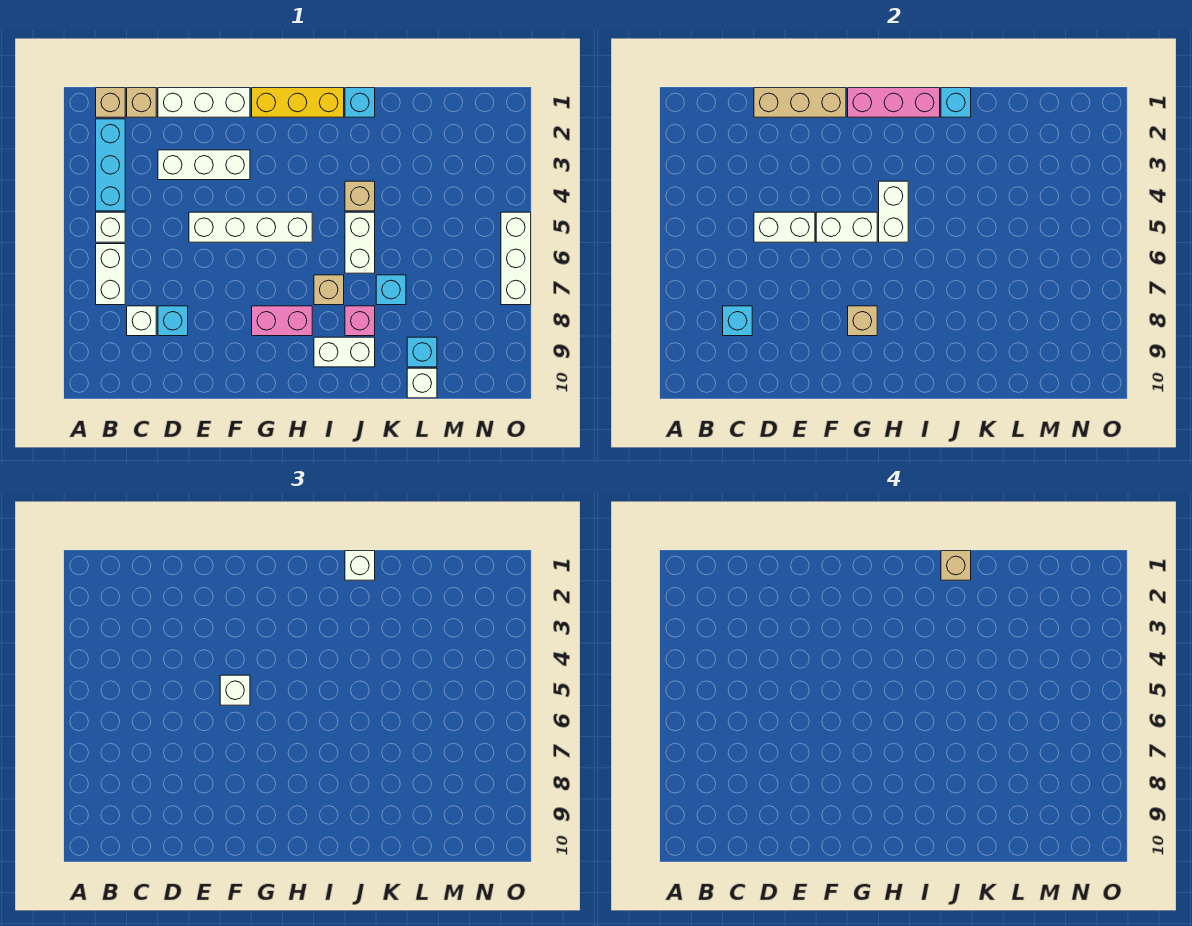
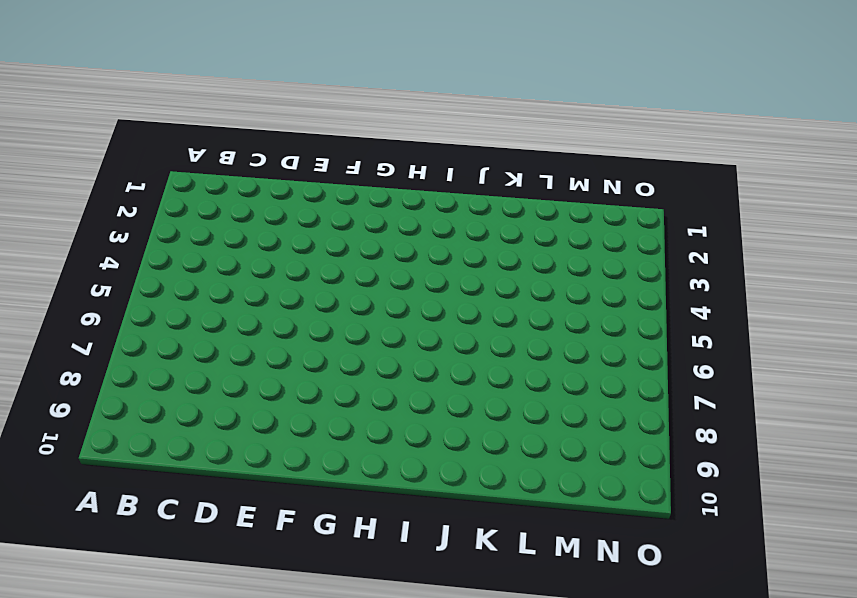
none -> tan 1x1 brick [96,88,125,117]
none -> cyan 1x3 brick [96,119,125,211]
none -> white 1x1 brick [96,212,125,242]
none -> white 1x2 brick [96,244,125,305]

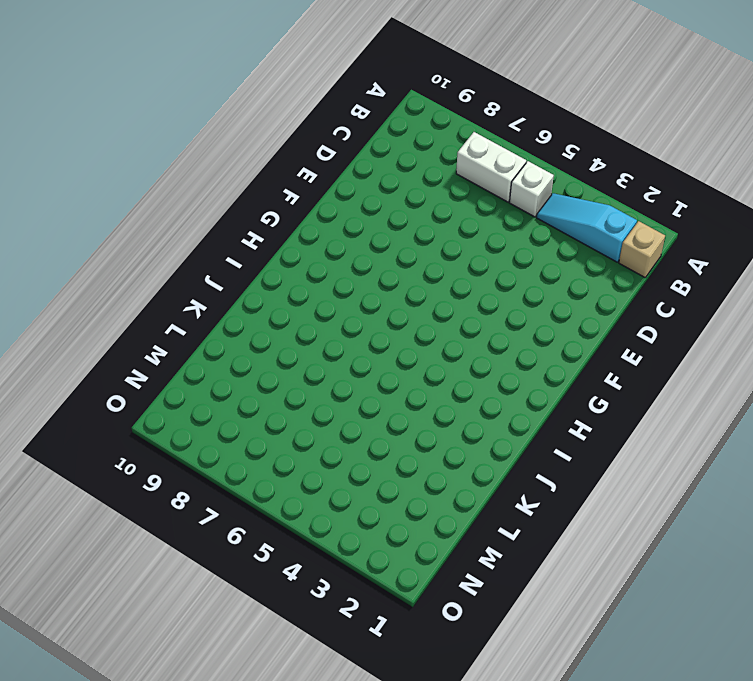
cyan 1x3 slope [536,193,637,262] -> cyan 1x3 brick [96,119,125,211]
none -> tan 1x1 brick [127,88,156,117]
none -> white 1x1 brick [127,306,156,336]
none -> white 1x3 brick [158,88,250,117]
none -> white 1x3 brick [158,150,250,180]

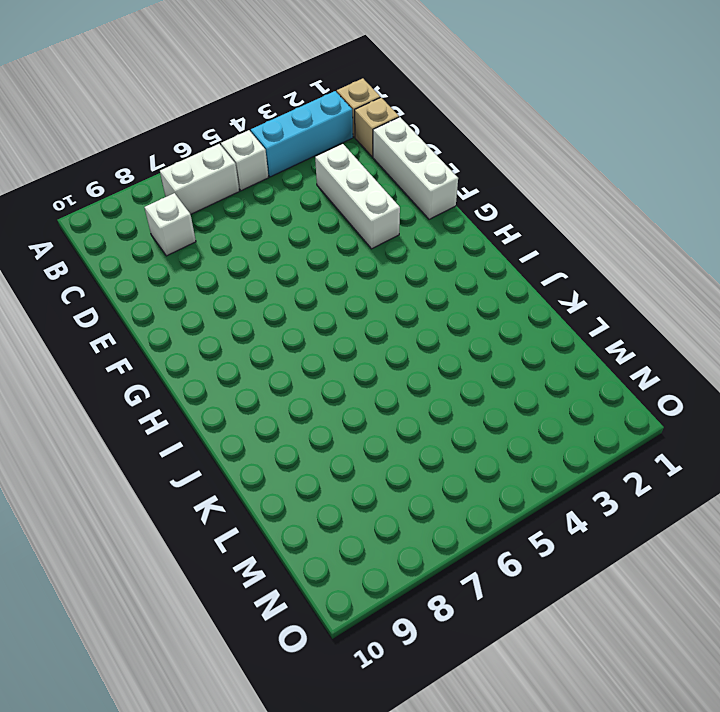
none -> cyan 1x1 brick [158,306,188,336]
none -> white 1x4 brick [189,212,312,242]
none -> yellow 1x3 brick [252,88,344,117]
none -> pink 1x2 brick [252,306,312,336]

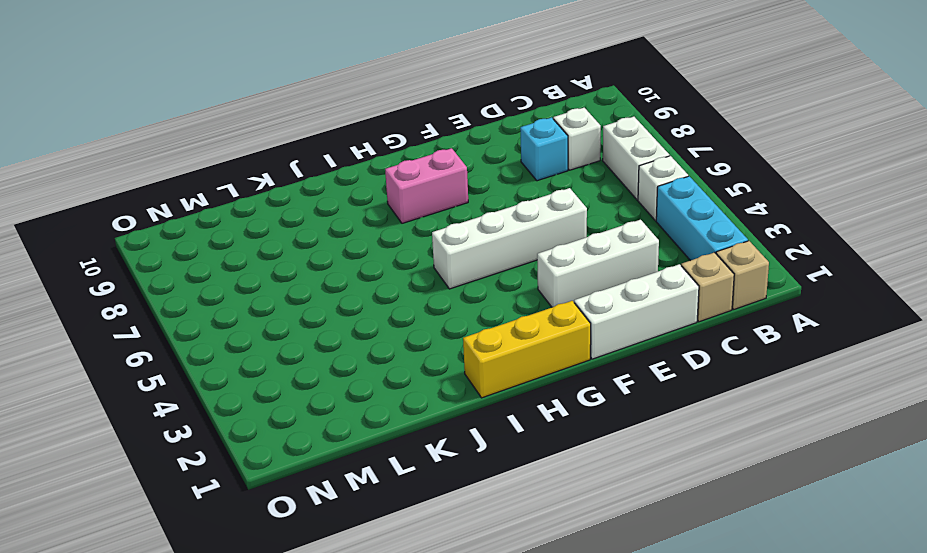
none -> tan 1x1 brick [314,275,344,305]
none -> white 1x2 brick [314,337,375,367]
none -> cyan 1x1 brick [345,88,375,117]
none -> tan 1x1 brick [345,181,375,211]

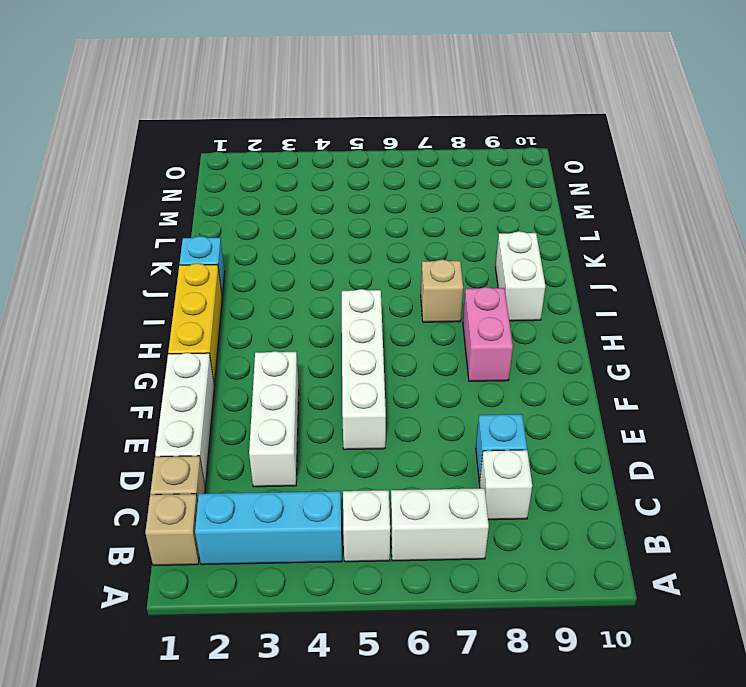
none -> tan 1x1 brick [345,181,375,211]
none -> white 1x2 brick [345,212,375,273]
none -> pink 1x1 brick [345,306,375,336]
none -> cyan 1x1 brick [376,275,406,305]

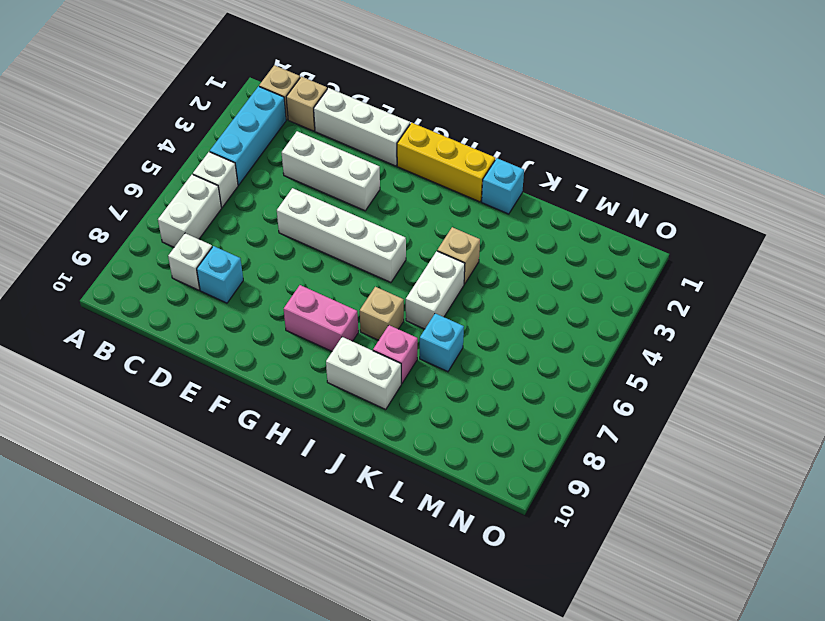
none -> cyan 1x1 brick [407,337,437,367]
none -> white 1x1 brick [407,368,437,398]
none -> white 1x3 brick [501,212,531,305]
none -> cyan 1x1 brick [723,306,752,336]

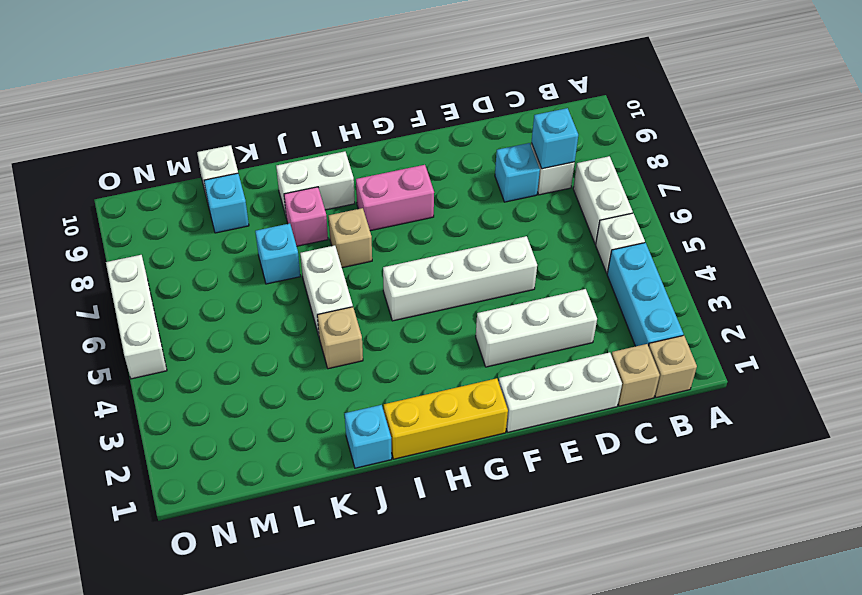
none -> tan 1x3 brick [754,88,846,117]
none -> white 1x2 brick [754,212,815,242]
none -> white 1x2 brick [816,212,877,242]
none -> pink 1x3 brick [848,88,940,117]

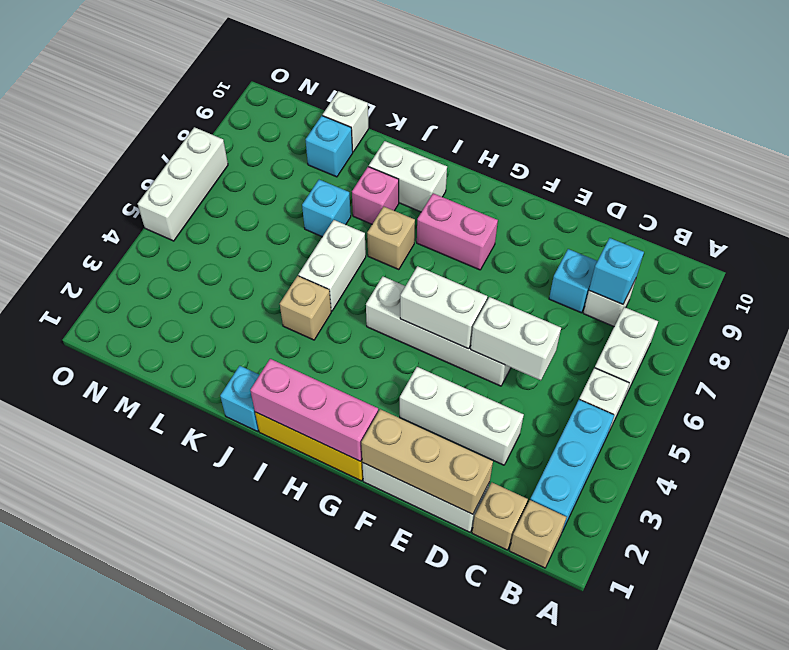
none -> tan 1x1 brick [848,306,877,336]
none -> white 1x2 brick [879,181,908,242]
none -> cyan 1x1 brick [941,88,971,117]
none -> white 1x1 brick [220,675,250,705]

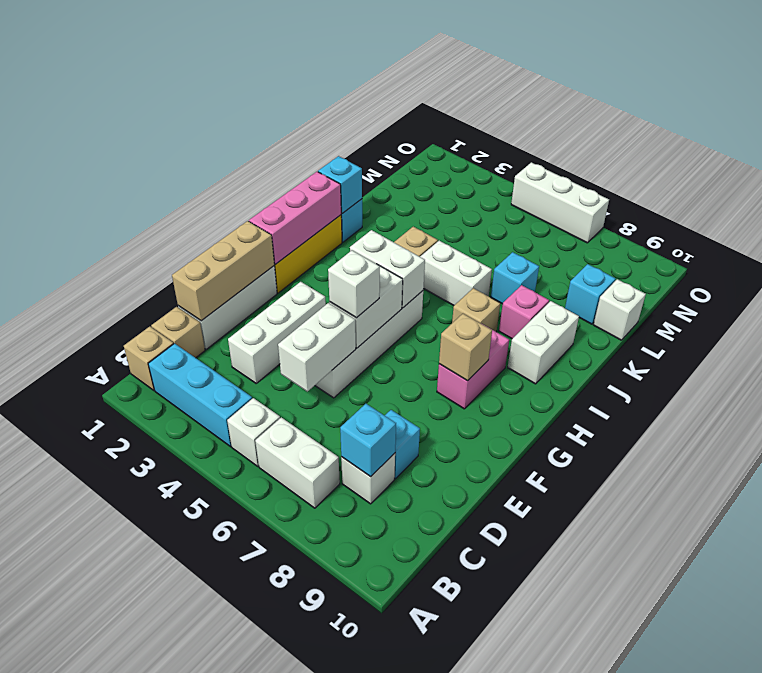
none -> white 1x1 brick [345,551,375,580]
none -> tan 1x1 brick [941,551,971,580]

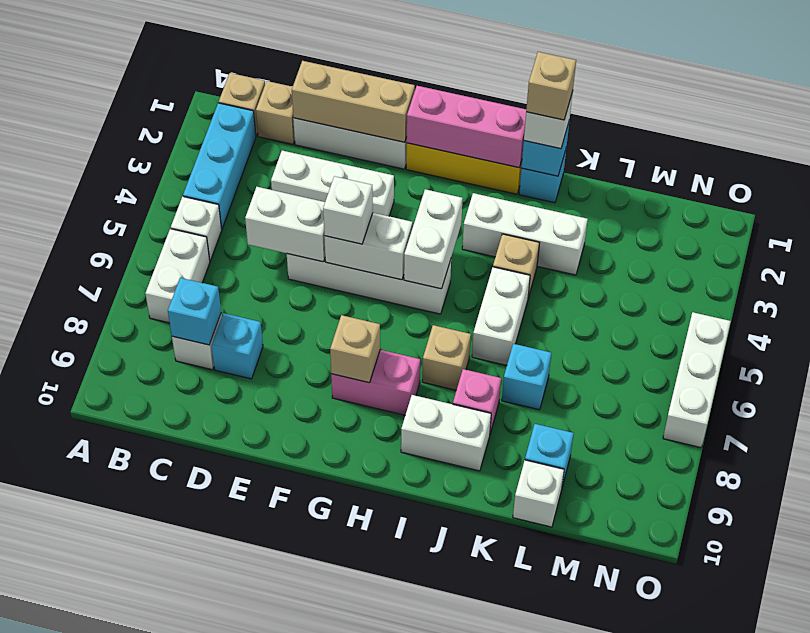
white 1x3 brick [462,193,588,275] -> none

